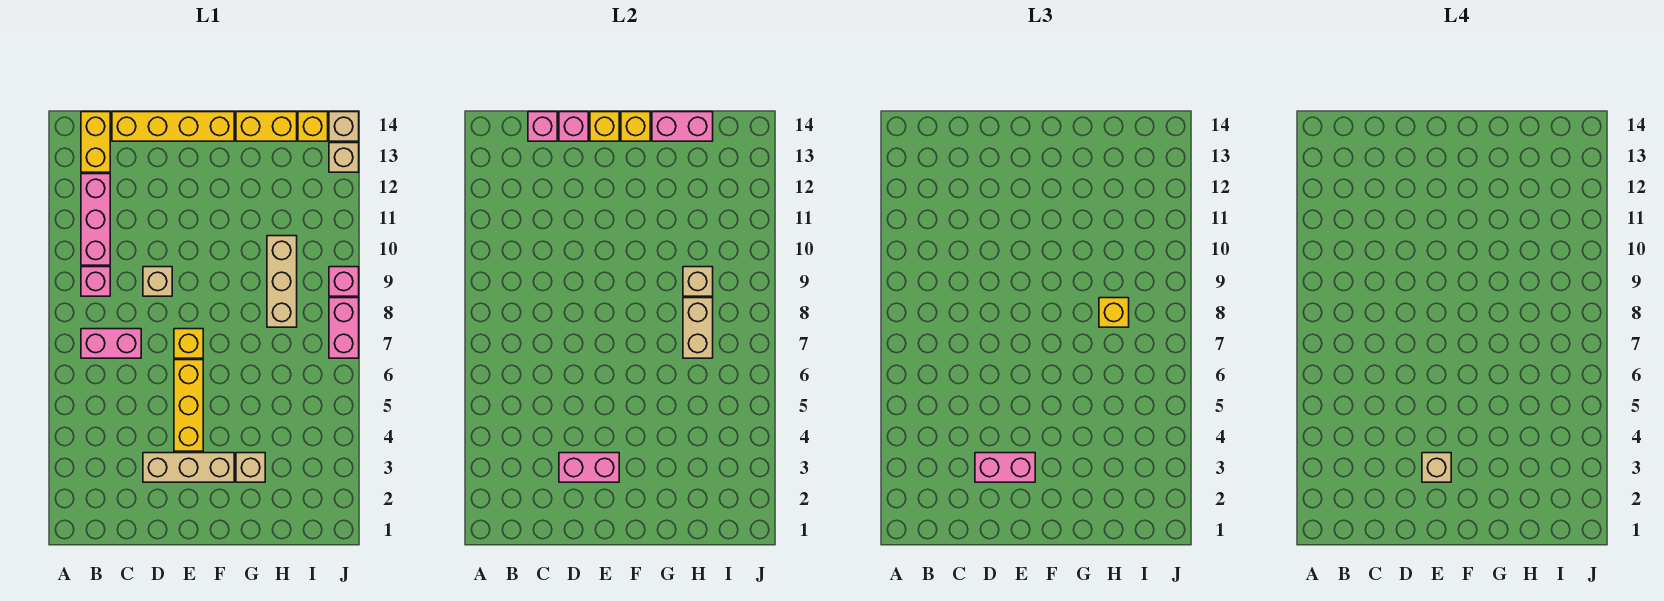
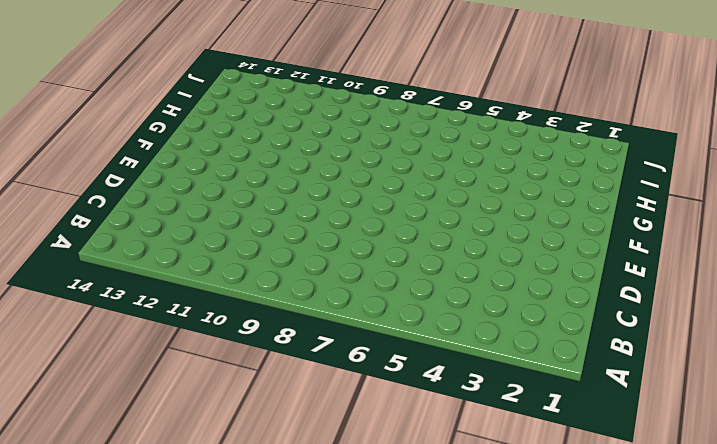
none -> pink 1x2 brick [81,329,141,358]
none -> pink 1x1 brick [81,267,110,296]
none -> pink 1x3 brick [81,174,110,265]

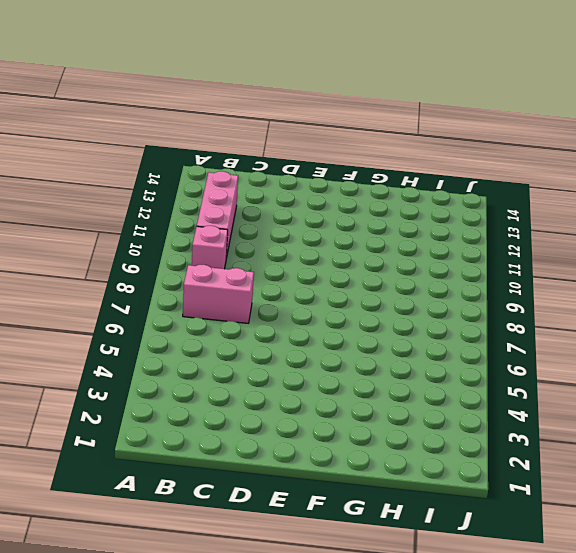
none -> yellow 1x2 brick [81,112,110,172]
none -> yellow 1x4 brick [112,112,234,141]
none -> tan 1x3 brick [143,453,234,482]

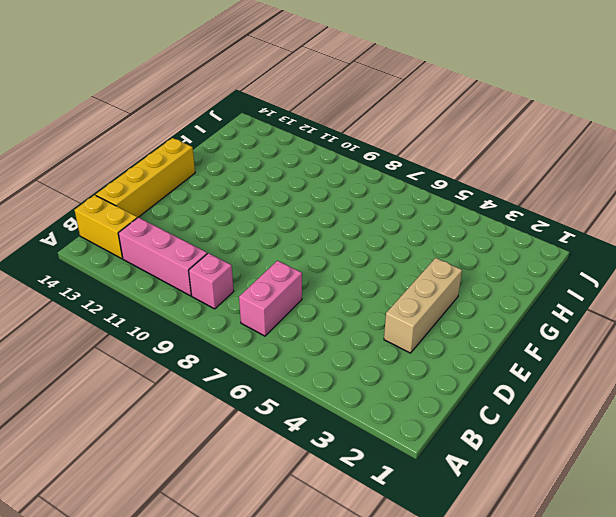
none -> tan 1x1 brick [143,267,172,296]
none -> yellow 1x3 brick [174,360,203,451]
none -> yellow 1x1 brick [174,329,203,358]

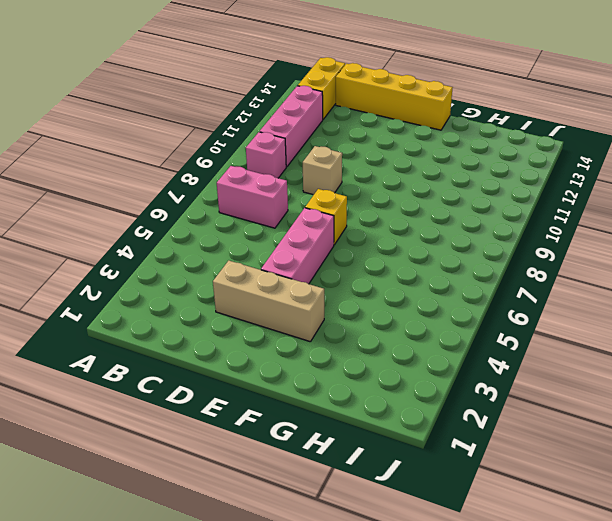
pink 1x3 brick [261,208,334,284] -> yellow 1x3 brick [174,360,203,451]
none -> tan 1x1 brick [236,453,265,482]
none -> yellow 1x2 brick [236,112,297,141]
none -> tan 1x3 brick [267,236,297,327]

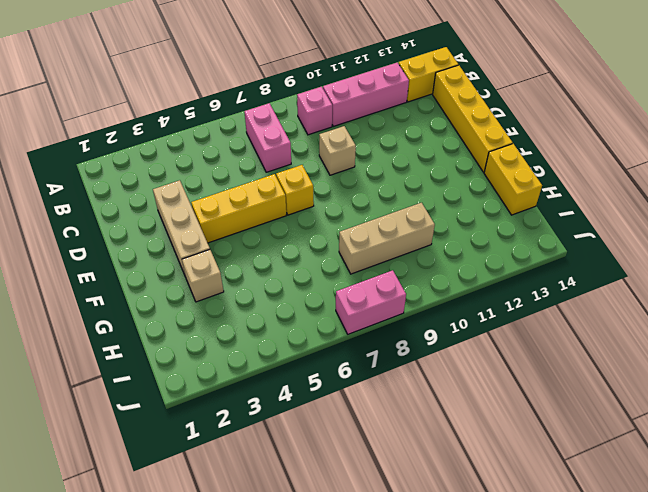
none -> yellow 1x1 brick [298,112,328,141]
none -> pink 1x1 brick [329,267,359,296]
none -> tan 1x1 brick [329,143,359,172]

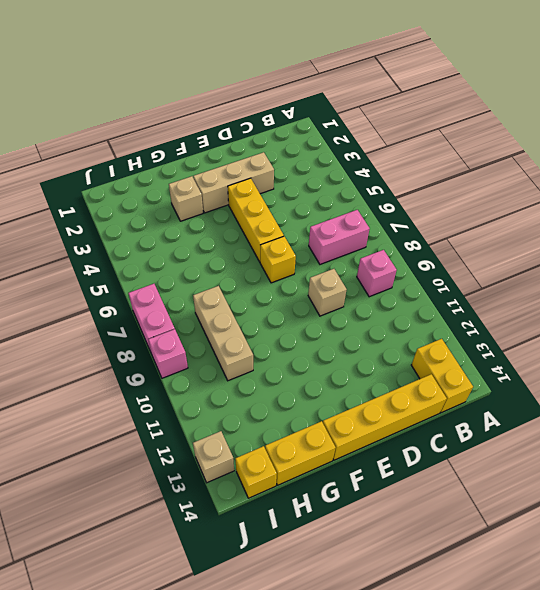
none -> pink 1x3 brick [81,174,110,265]
none -> tan 1x1 brick [329,112,359,141]
none -> pink 1x1 brick [528,112,557,141]

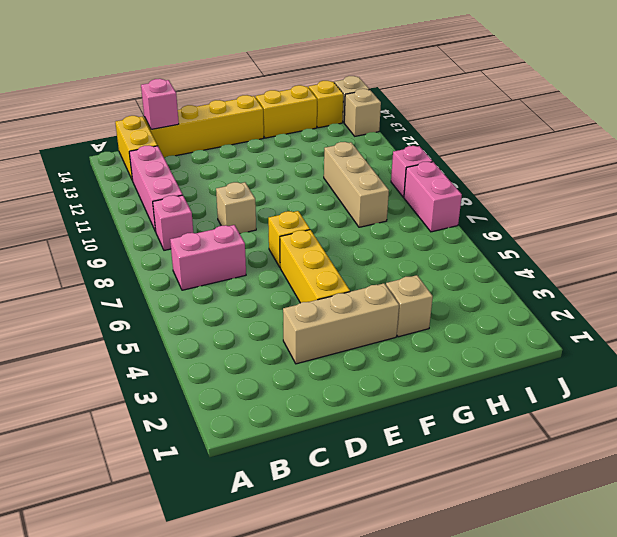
none -> pink 1x2 brick [559,453,619,482]
none -> pink 1x1 brick [559,112,588,141]
none -> yellow 1x1 brick [590,112,619,141]

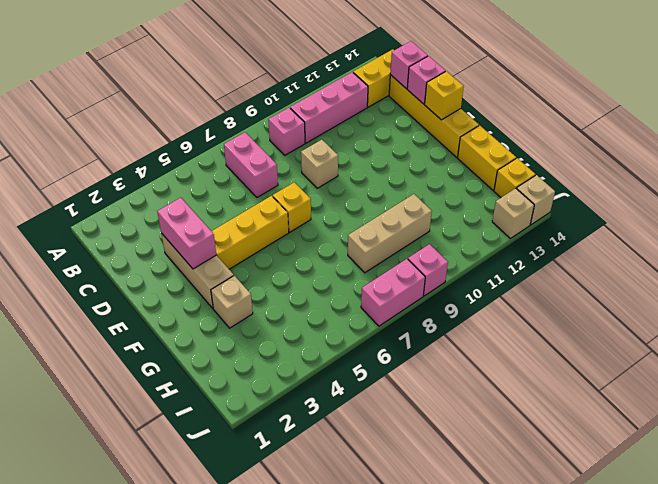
none -> yellow 1x1 brick [621,112,650,141]
none -> pink 1x2 brick [652,112,713,141]
none -> tan 1x2 brick [683,298,713,358]

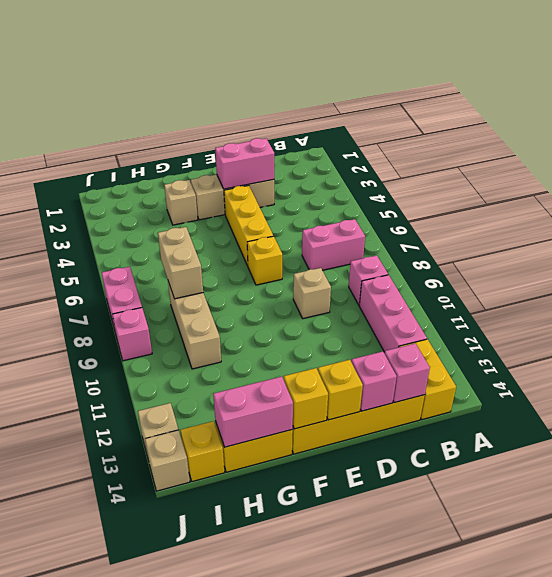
none -> tan 1x1 brick [683,267,713,296]
none -> pink 1x2 brick [975,453,1035,482]
none -> yellow 1x1 brick [1099,298,1129,327]

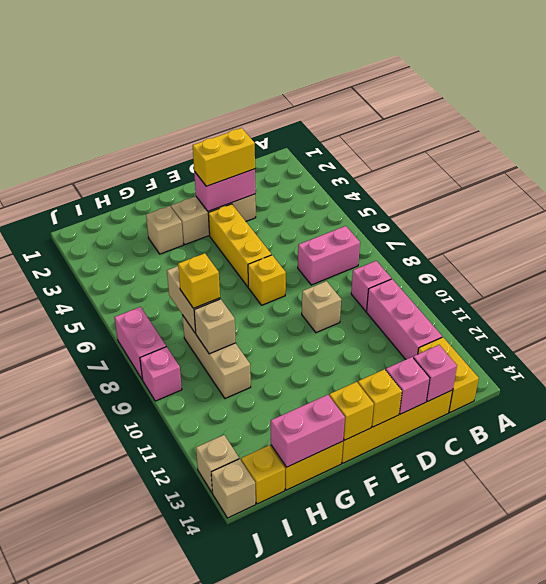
yellow 1x2 brick [193,128,255,186] -> pink 1x2 brick [975,453,1035,482]
none -> tan 1x1 brick [1422,453,1451,482]

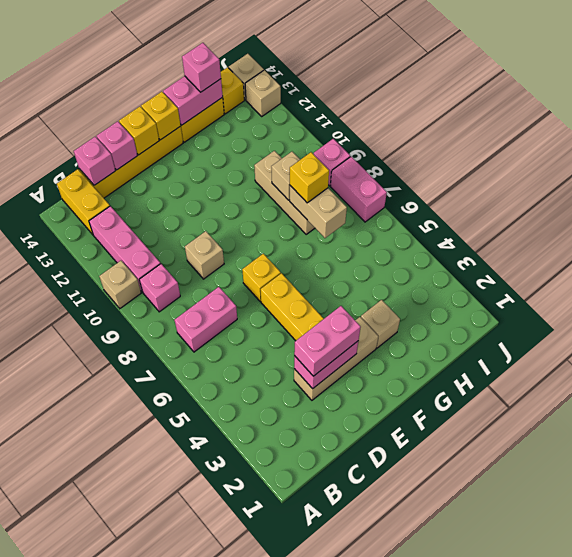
tan 1x1 brick [99,261,141,308] -> tan 1x1 brick moved to [1422,453,1451,482]
pink 1x1 brick [182,43,221,92] -> none

